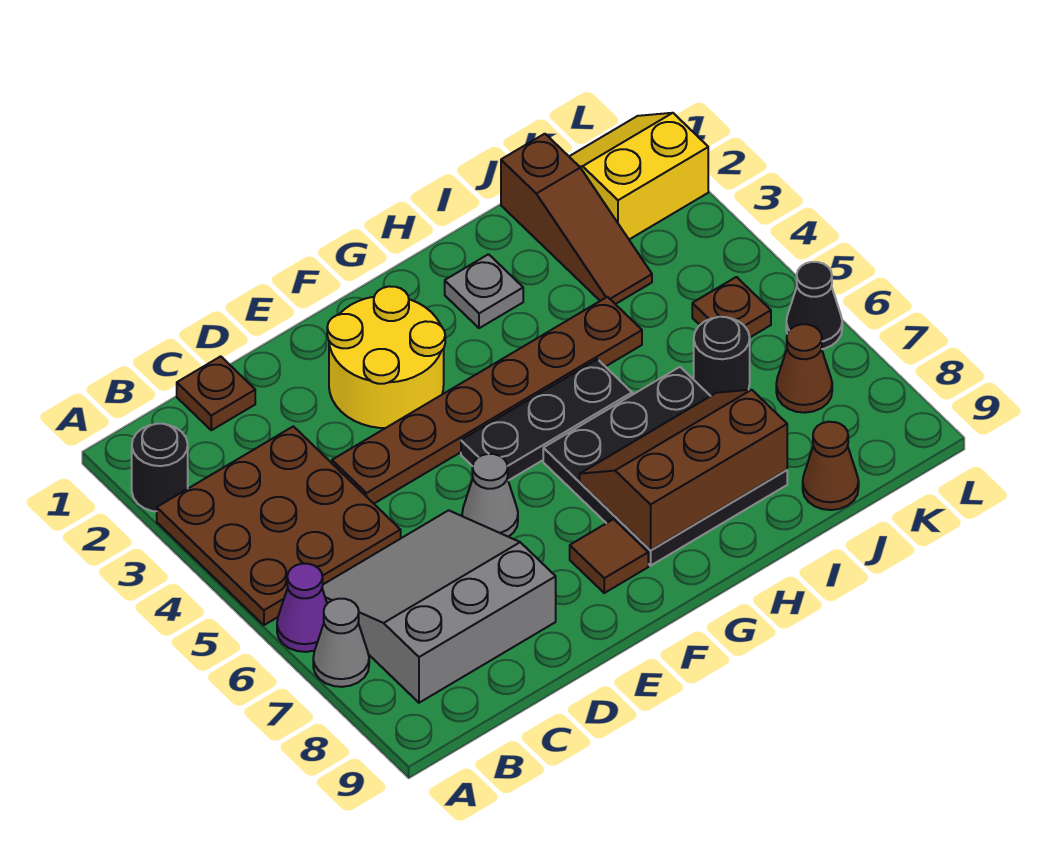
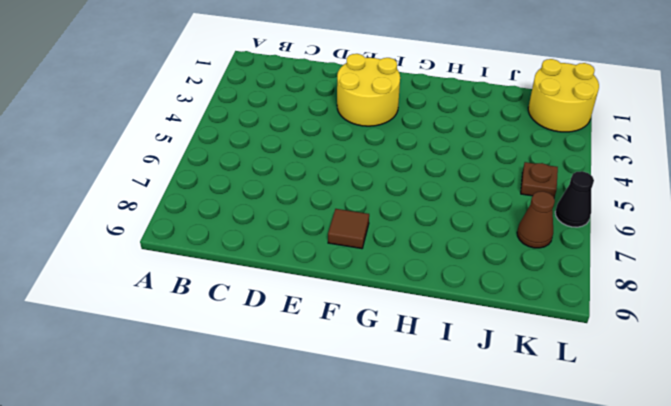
yellow 2x2 round brick [528,59,599,132] -> yellow 2x2 slope [569,113,708,239]
none -> black 1x1 round brick [132,424,188,511]
none -> brown 3x3 plate [157,426,401,625]
none -> purple 1x1 cone [277,564,327,652]

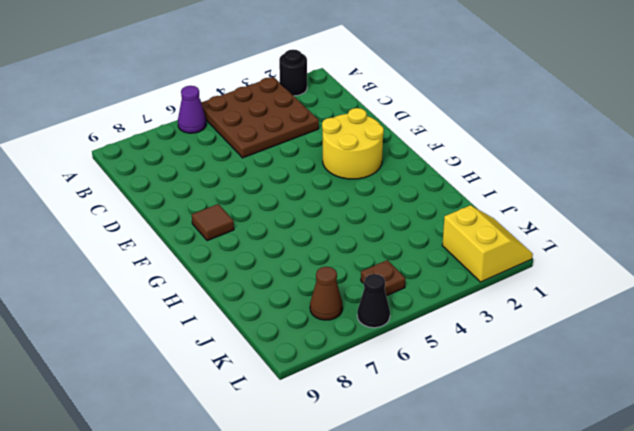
none -> grey 1x1 cone [313,599,369,687]
none -> grey 3x3 slope [322,510,556,703]
none -> brown 1x1 plate [177,356,255,430]

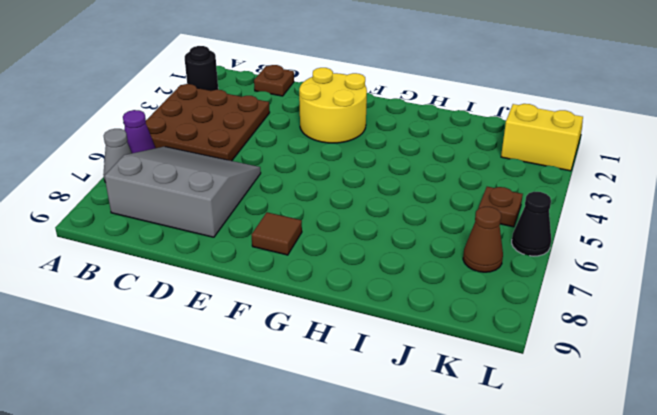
none -> brown 1x6 plate [332,297,642,503]
none -> grey 1x1 cone [462,454,518,537]
none -> black 1x3 plate [461,359,632,481]

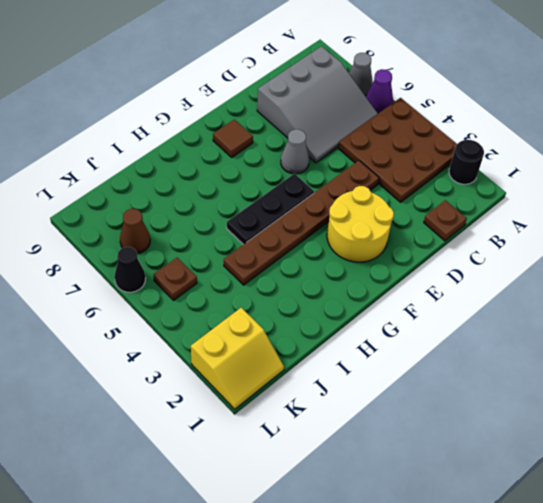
none -> black 3x3 plate [543,367,787,566]
none -> grey 1x1 plate [445,254,523,328]
none -> brown 1x3 slope [501,134,652,304]

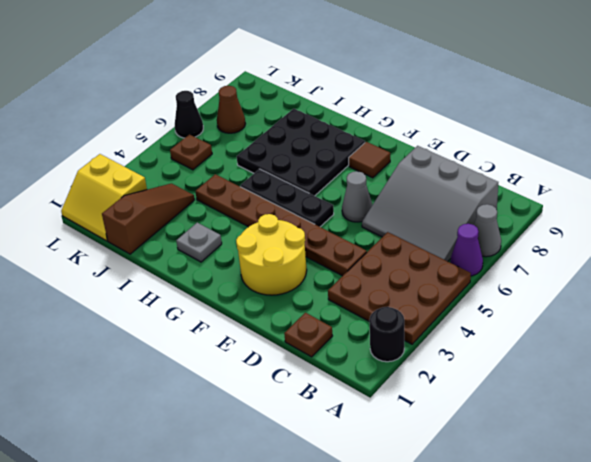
none -> black 1x1 round brick [694,317,750,396]
none -> brown 1x1 cone [803,422,859,510]
none -> brown 2x3 slope [580,390,787,550]

